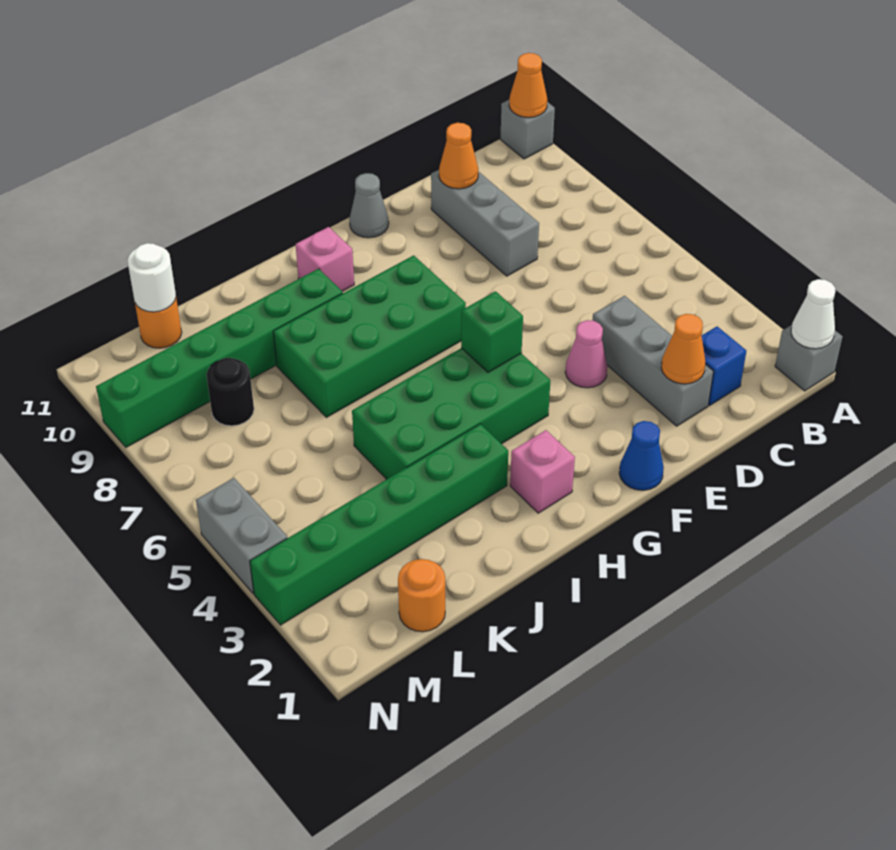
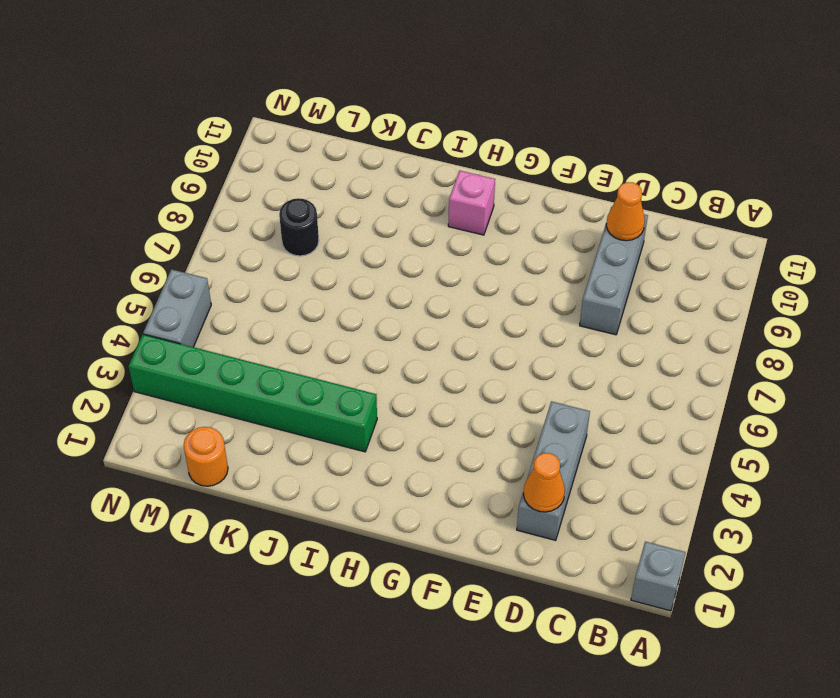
none -> grey 1x1 brick [500,100,555,159]
none -> blue 1x1 brick [702,326,746,405]
none -> pink 1x1 cone [565,320,608,388]

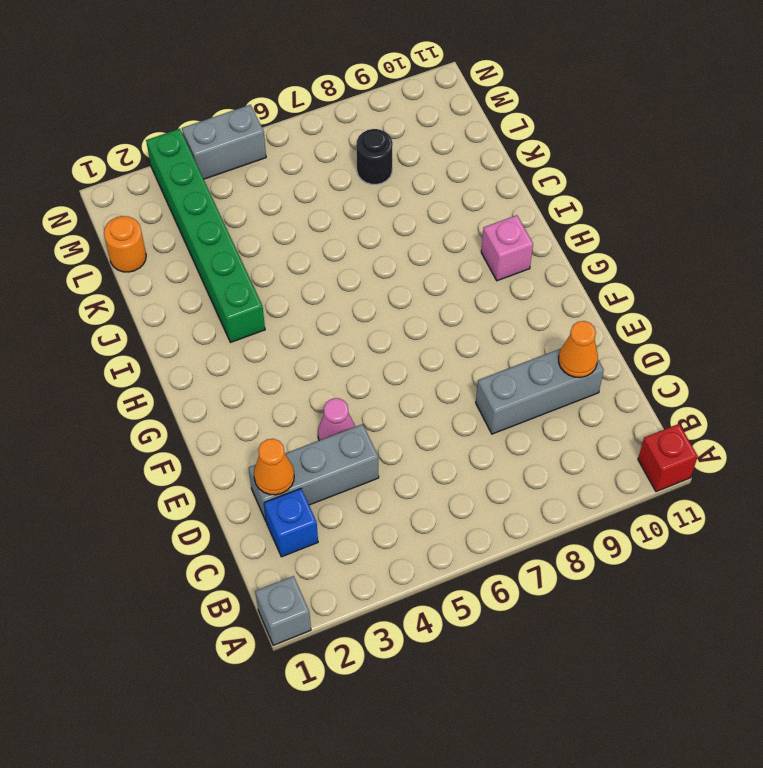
red 1x1 brick [638,424,698,492] -> grey 1x1 brick [500,100,555,159]
none -> blue 1x1 cone [619,421,664,490]
none -> grey 1x1 cone [349,173,389,238]
none -> green 2x4 brick [352,348,550,479]

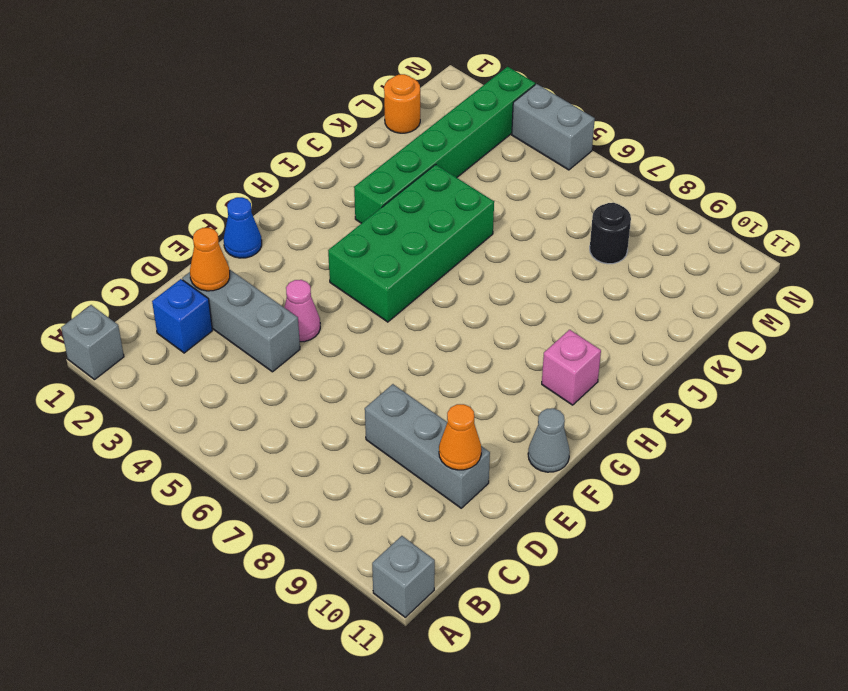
none -> green 2x4 brick [273,255,466,417]
none -> pink 1x1 brick [510,430,575,513]
none -> green 1x6 brick [96,269,343,447]

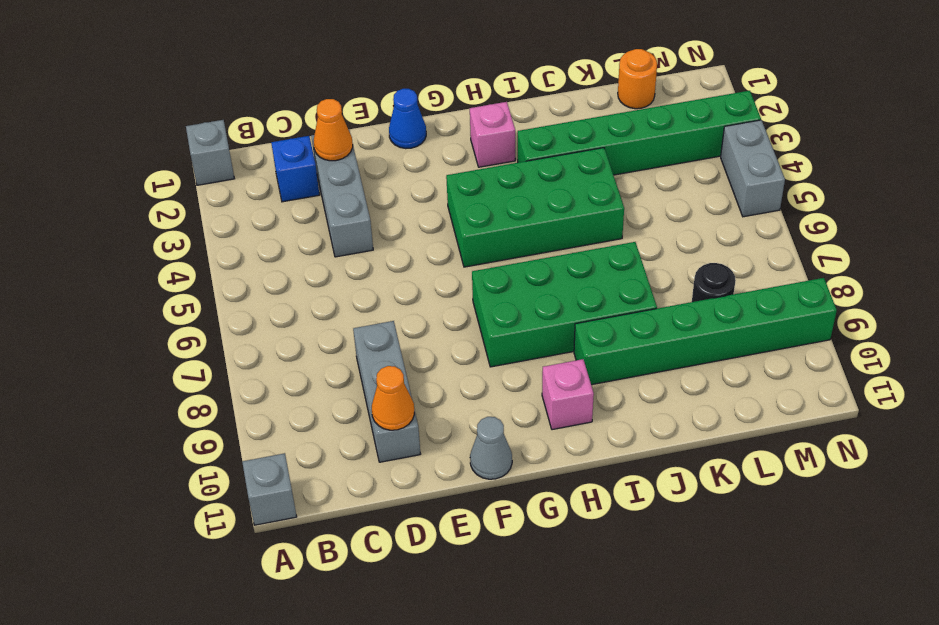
none -> pink 1x1 cone [565,320,608,388]
none -> orange 1x1 round brick [135,299,182,348]
none -> white 1x1 cone [791,279,835,349]

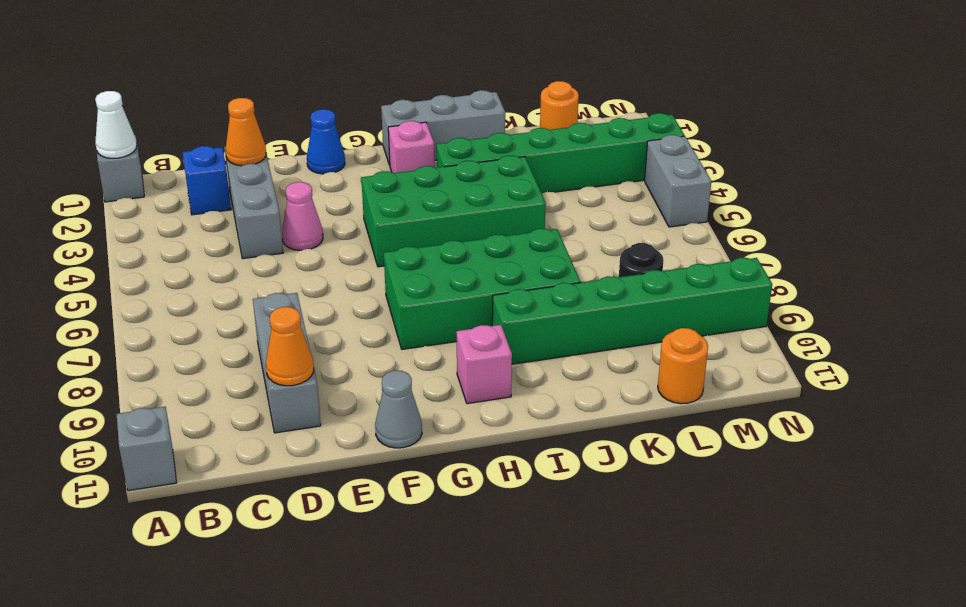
grey 1x3 brick [381,90,505,165] -> none
none -> orange 1x1 cone [509,53,547,117]
none -> green 1x1 brick [461,291,523,372]
none -> white 1x1 round brick [127,243,176,312]

